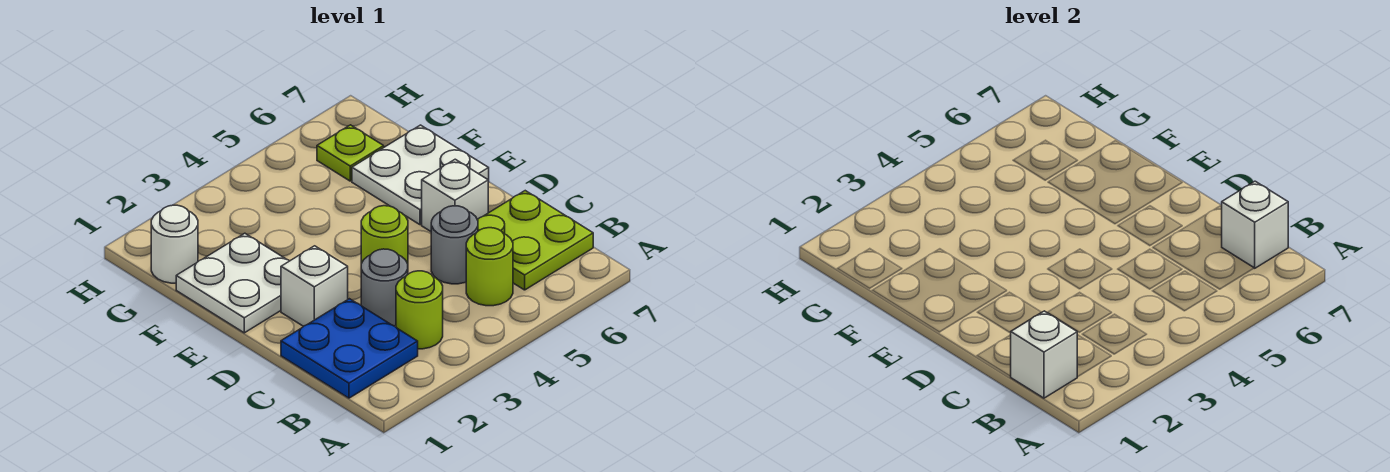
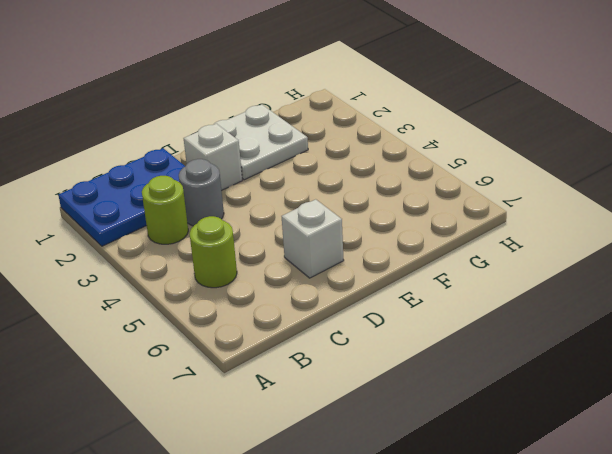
blue 2x3 plate [58,148,185,246] -> blue 2x2 plate [281,299,418,398]
none -> lime 2x2 plate [478,191,593,290]
none -> grey 1x1 round brick [431,206,478,284]
none -> lime 1x1 round brick [361,206,408,264]

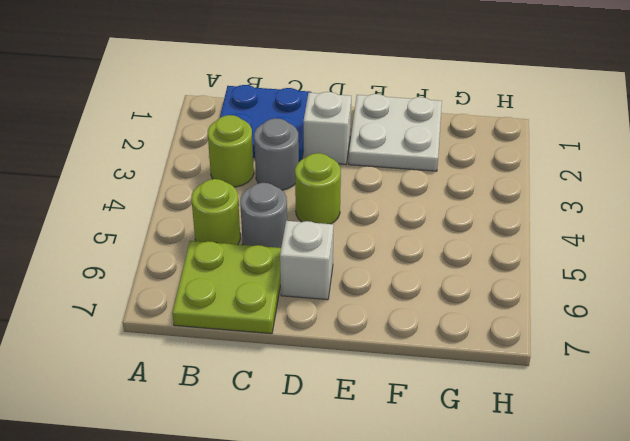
none -> white 2x2 plate [352,125,489,225]
none -> white 1x1 round brick [151,205,198,283]
none -> lime 1x1 plate [317,125,384,181]

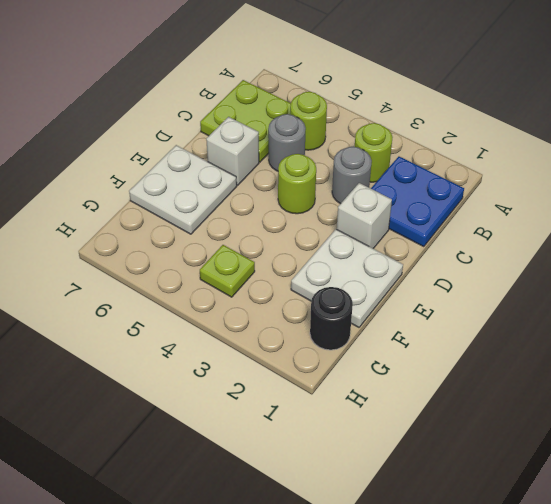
black 1x1 round brick [310,287,353,350] -> white 1x1 round brick [151,205,198,283]
lime 1x1 plate [200,245,255,297] -> lime 1x1 plate moved to [317,125,384,181]
none -> white 1x1 brick [1010,311,1077,398]
none -> white 1x1 brick [1222,181,1288,268]

